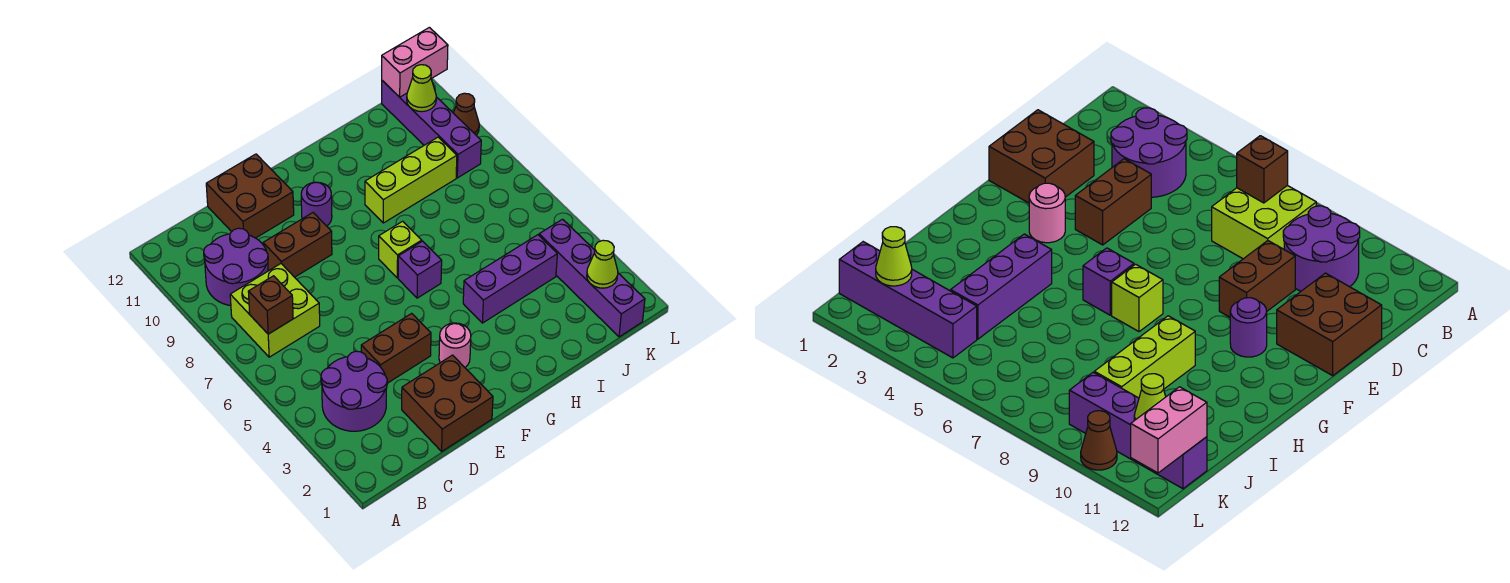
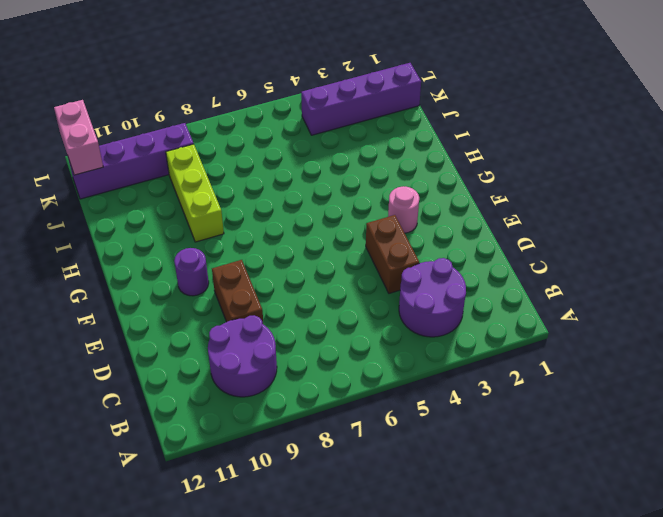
none -> lime 2x2 brick [230,264,320,357]
none -> brown 2x2 brick [402,355,493,451]
none -> brown 2x2 brick [206,154,294,238]

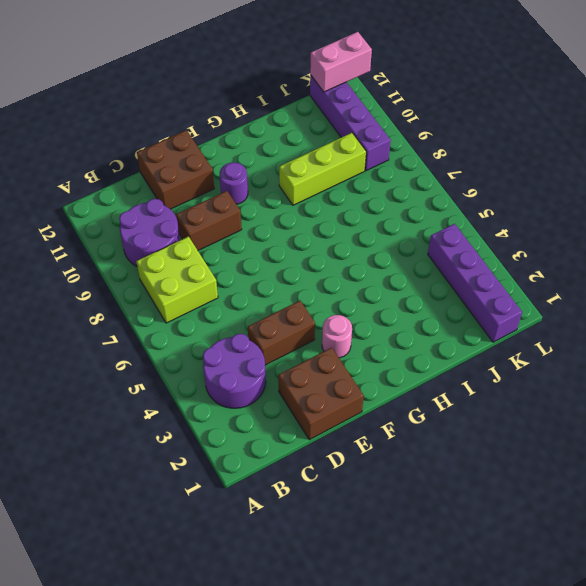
none -> purple 1x1 brick [398,241,442,298]
none -> lime 1x1 brick [379,221,422,278]
none -> purple 1x3 brick [463,235,557,323]

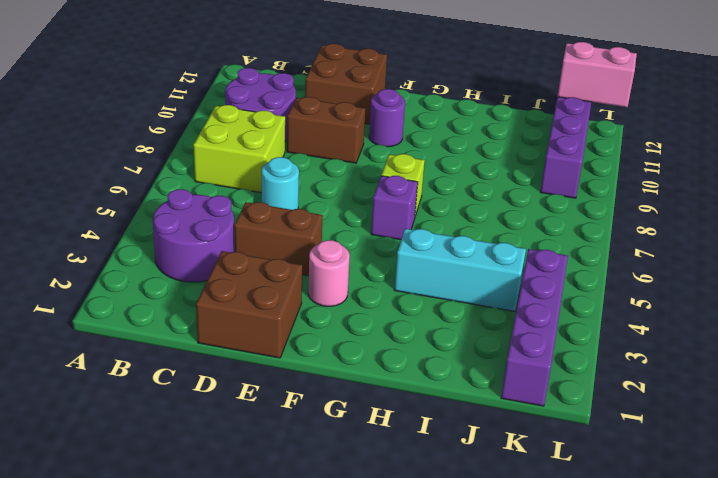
cyan 1x1 round brick [261,157,299,210] -> none
cyan 1x3 brick [395,229,526,311] -> purple 1x3 brick [463,235,557,323]
none -> lime 1x3 brick [365,137,457,223]
none -> brown 1x1 cone [454,93,479,135]
none -> brown 1x1 brick [248,276,293,334]

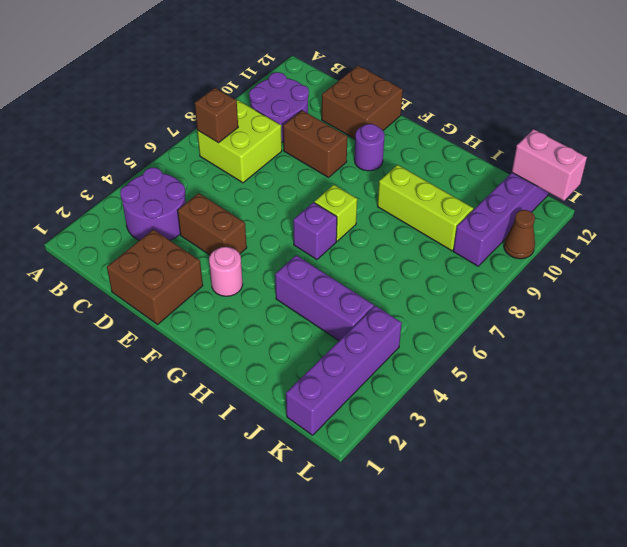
none -> lime 1x1 cone [587,240,618,288]
none -> lime 1x1 cone [407,65,436,112]

